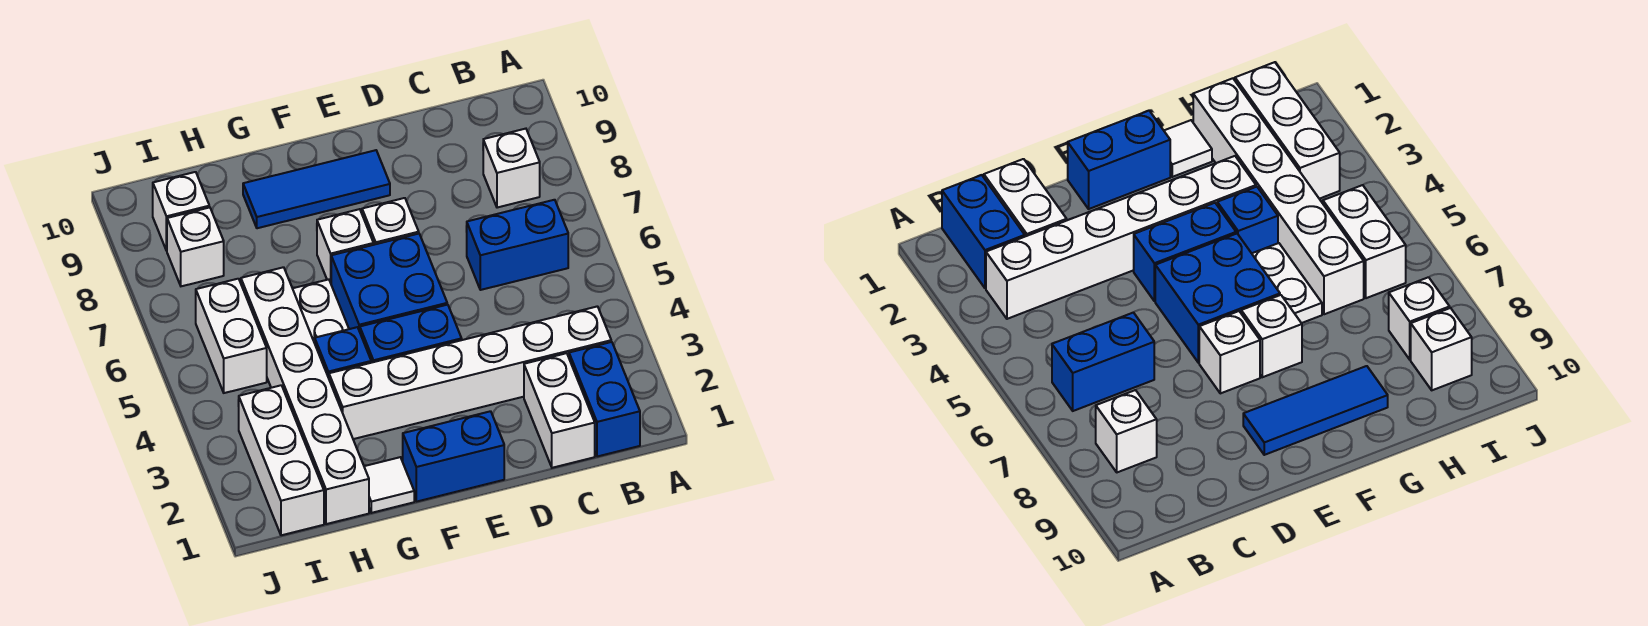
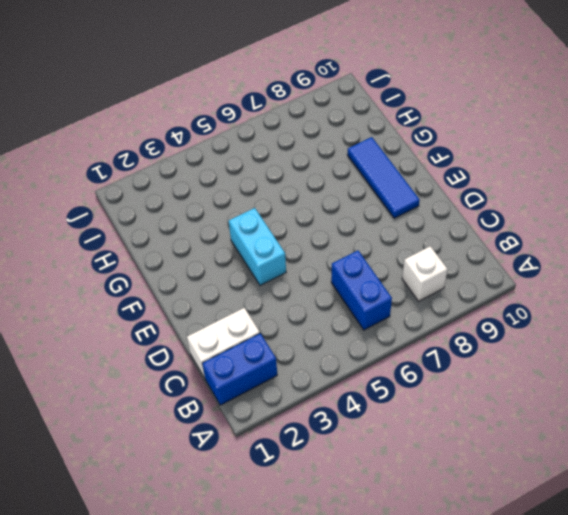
cyan 1x2 brick [229,208,286,285] -> blue 1x2 brick [360,305,462,363]
none -> white 1x6 brick [329,306,611,439]
none -> blue 1x2 brick [403,411,504,502]
none -> blue 2x2 brick [331,234,447,331]

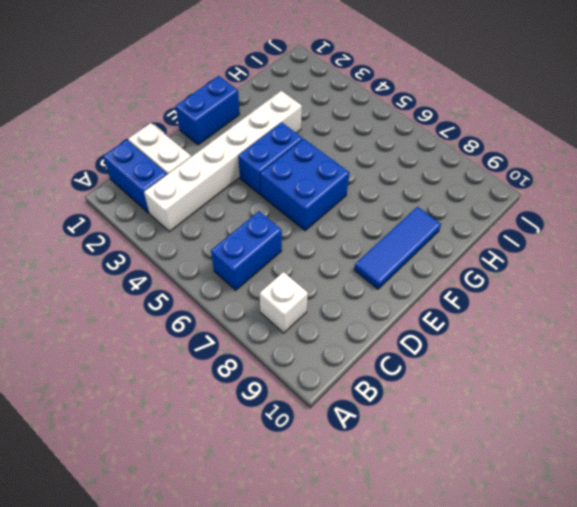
none -> white 1x1 brick [362,198,419,245]
none -> white 1x1 brick [317,209,374,283]
none -> white 1x1 tile [364,457,414,513]

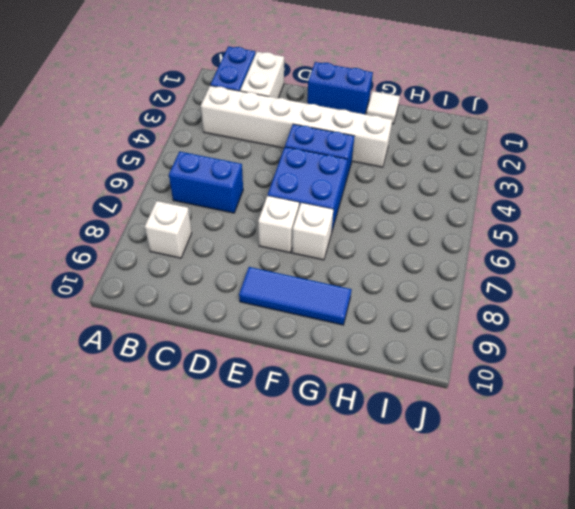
none -> blue 1x1 brick [315,327,371,378]
none -> white 1x2 plate [293,279,349,343]
none -> white 1x6 brick [241,267,369,524]

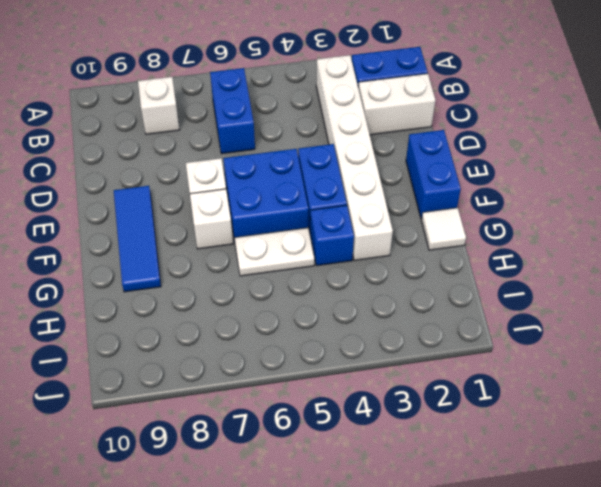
none -> white 1x6 brick [241,267,369,524]
none -> white 1x3 brick [238,385,324,535]
none -> white 1x2 brick [196,279,267,393]

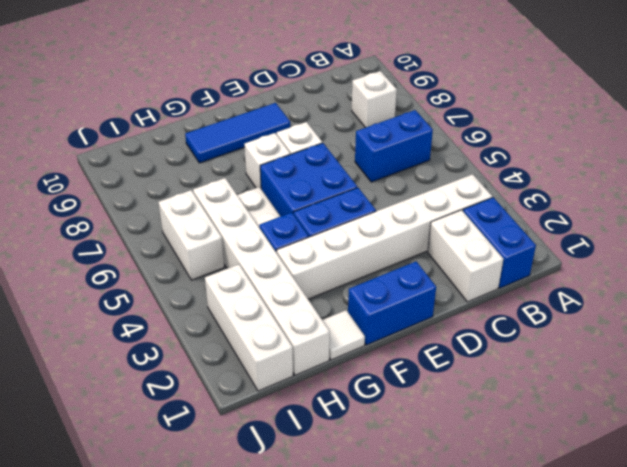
none -> white 1x1 brick [167,207,224,286]
none -> white 1x1 brick [153,172,209,251]

